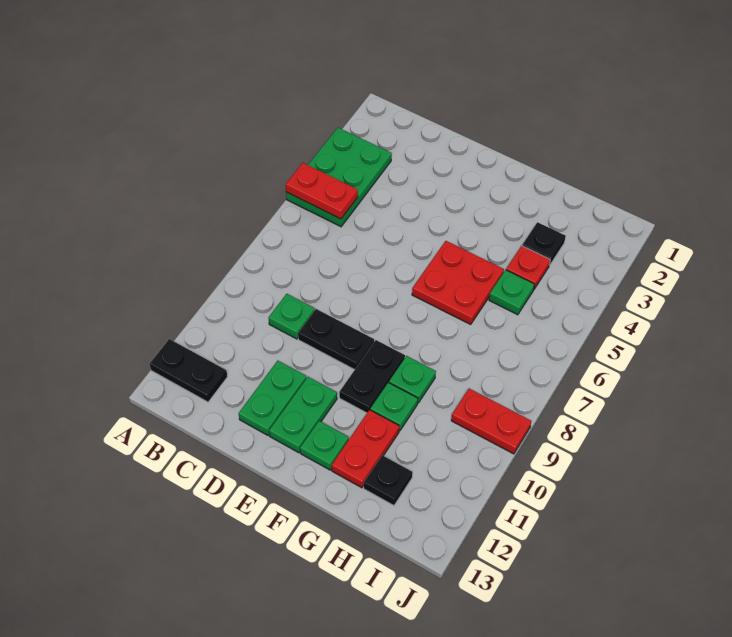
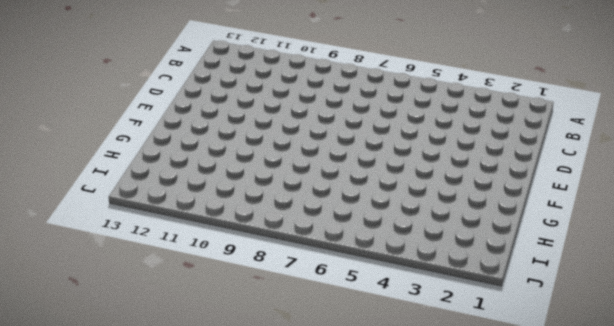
none -> green 2x3 plate [286,128,392,227]
none -> black 1x2 plate [150,339,228,402]
none -> green 1x1 plate [269,294,315,339]

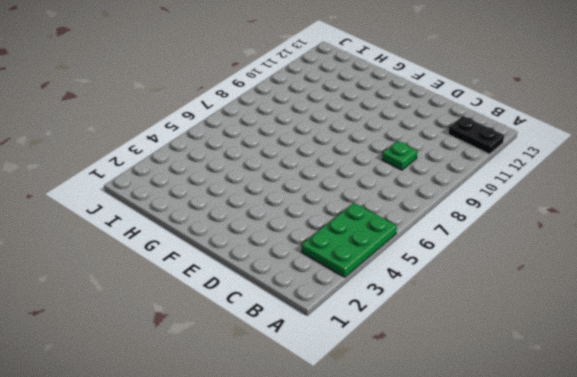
none -> black 1x2 plate [298,309,374,370]
none -> green 1x2 plate [239,361,306,435]
none -> green 1x2 plate [269,377,337,453]

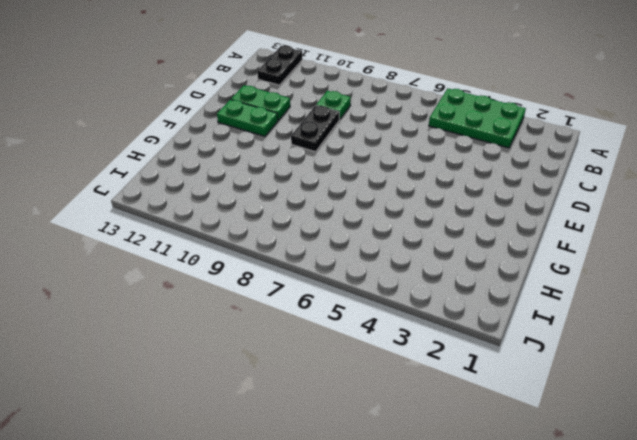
none -> red 2x2 plate [412,241,504,324]
none -> black 1x2 plate [339,340,405,413]
none -> green 1x1 plate [300,421,349,470]

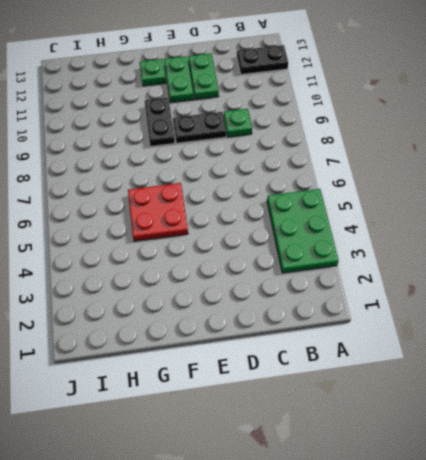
none -> green 1x1 plate [389,356,436,403]
none -> green 1x1 plate [370,383,418,431]
none -> red 1x2 plate [332,410,399,488]

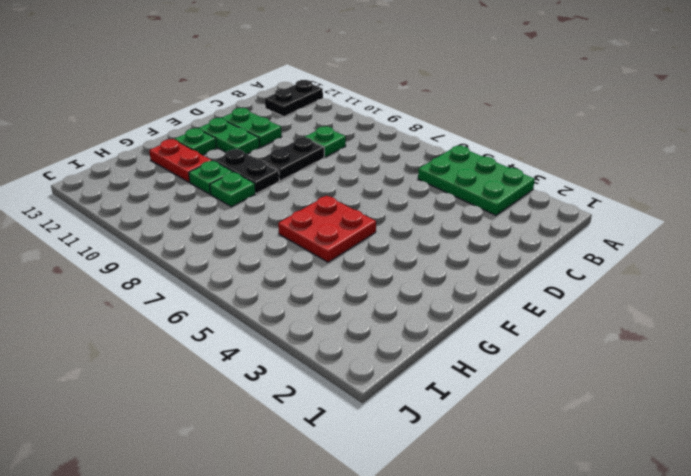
none -> black 1x1 plate [522,222,566,265]
none -> red 1x1 plate [506,246,550,290]
none -> green 1x1 plate [489,270,534,315]

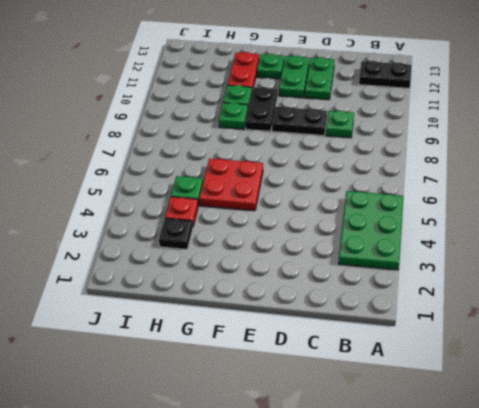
none -> black 1x1 plate [364,455,413,506]
none -> red 1x2 plate [451,389,531,454]
none -> red 1x2 plate [286,163,358,219]

